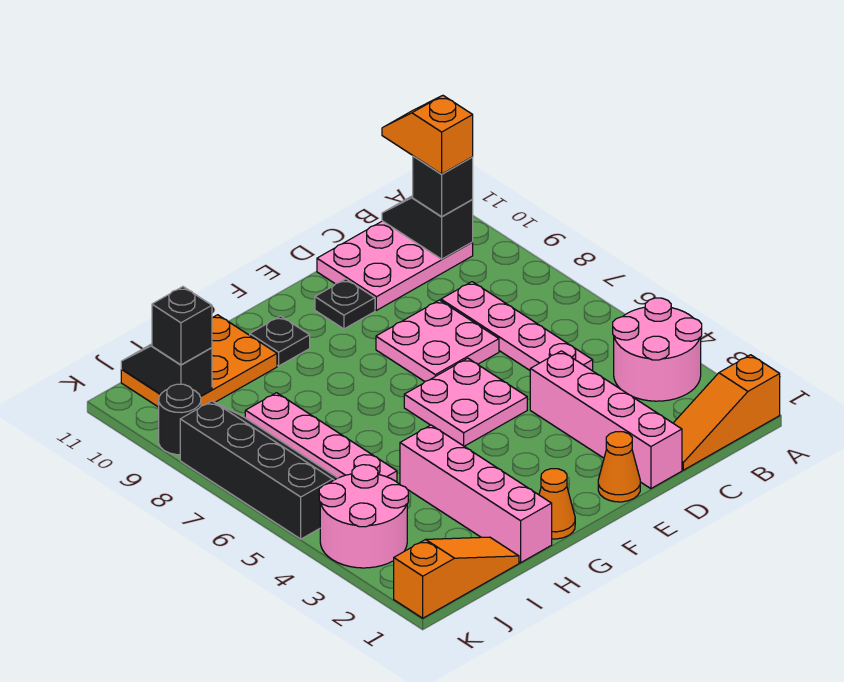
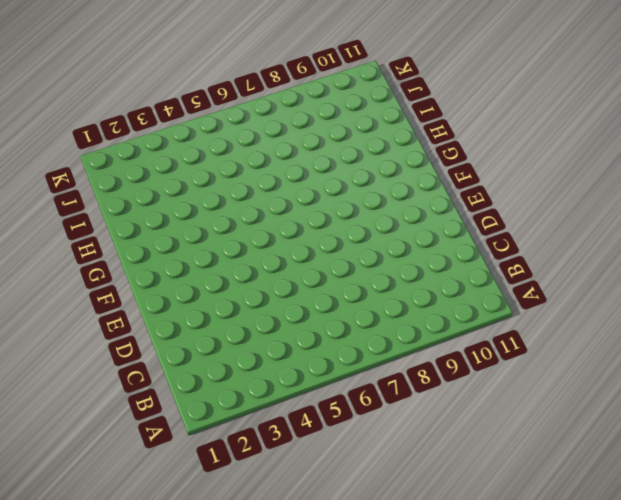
none -> orange 1x3 slope [673,355,780,470]
none -> pink 2x2 round brick [613,298,702,401]
none -> pink 2x3 plate [317,221,473,310]

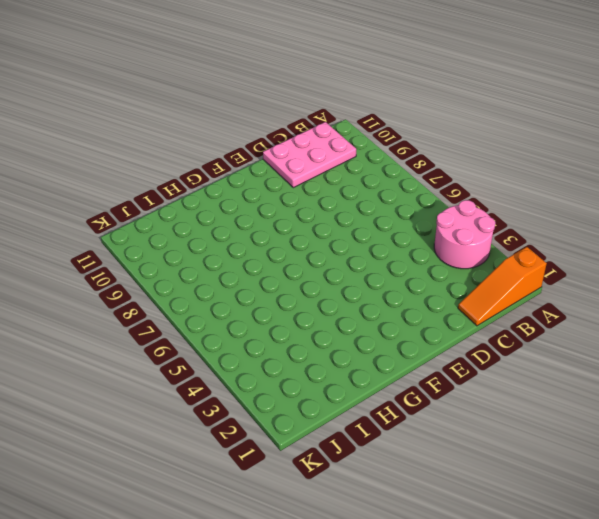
none -> pink 1x4 plate [441,282,593,371]
none -> pink 1x4 brick [530,351,682,489]
none -> pink 2x2 plate [376,300,499,381]

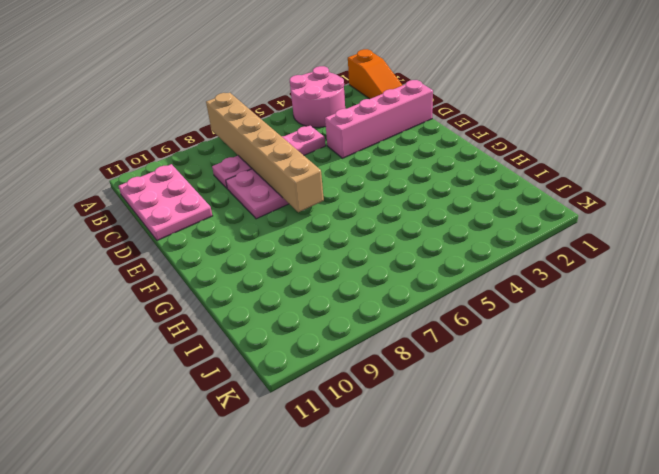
tan 1x6 brick [206,93,324,212] -> none
none -> orange 1x1 cone [598,432,640,502]
none -> pink 2x2 plate [404,358,527,446]
none -> black 1x1 plate [315,279,375,329]

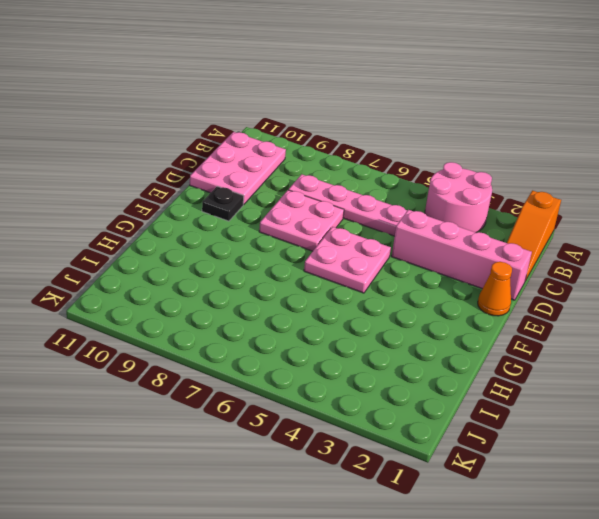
none -> orange 1x1 cone [539,469,575,539]
none -> black 1x1 plate [250,316,310,366]
none -> pink 1x4 brick [400,425,552,563]

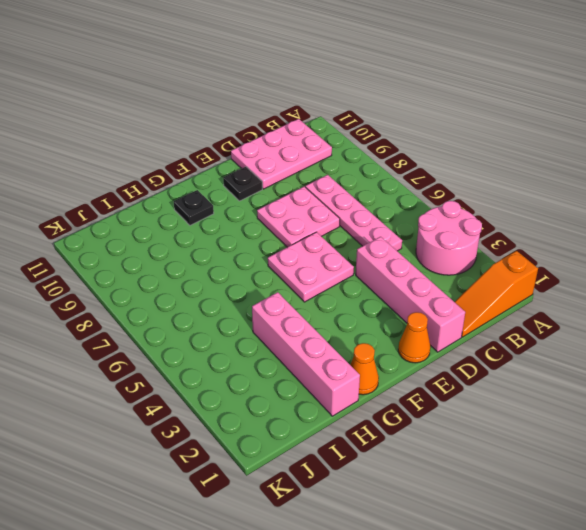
none -> orange 2x3 plate [121,315,277,407]
none -> orange 1x3 slope [394,537,519,618]
none -> pink 1x4 plate [245,393,397,482]

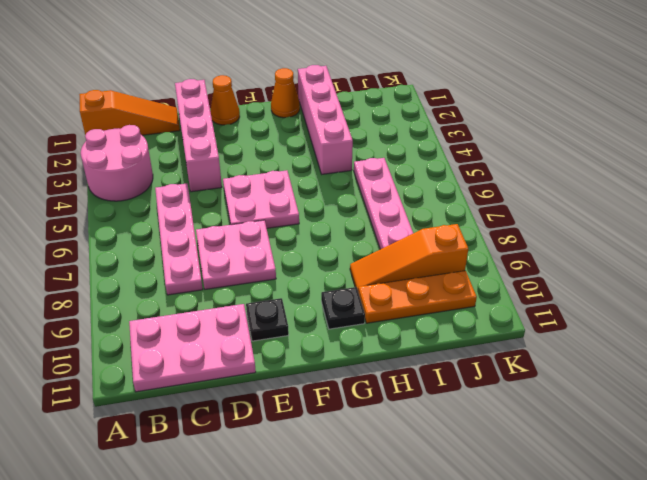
orange 1x3 slope [350,224,468,289] -> orange 1x3 slope moved to [394,537,519,618]
orange 1x3 plate [358,271,477,323] -> orange 2x3 plate [121,315,277,407]
none -> pink 2x2 round brick [319,465,408,568]
none -> black 2x4 slope [180,401,337,539]
none -> black 1x1 round brick [159,384,201,455]

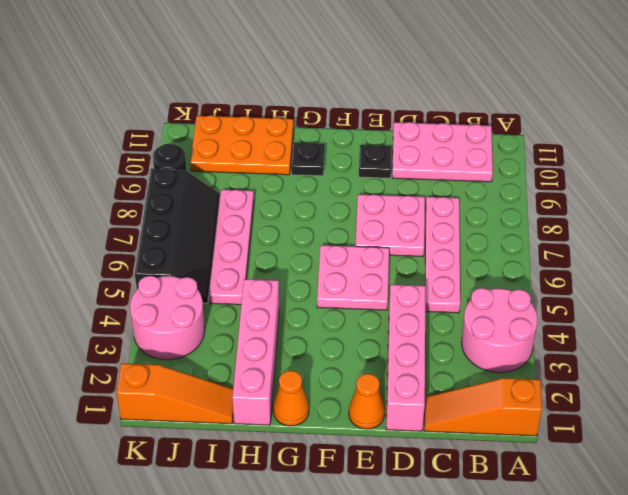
none -> black 1x2 slope [382,196,473,259]
none -> black 1x2 slope [121,344,212,397]
none -> black 1x1 brick [413,156,473,217]

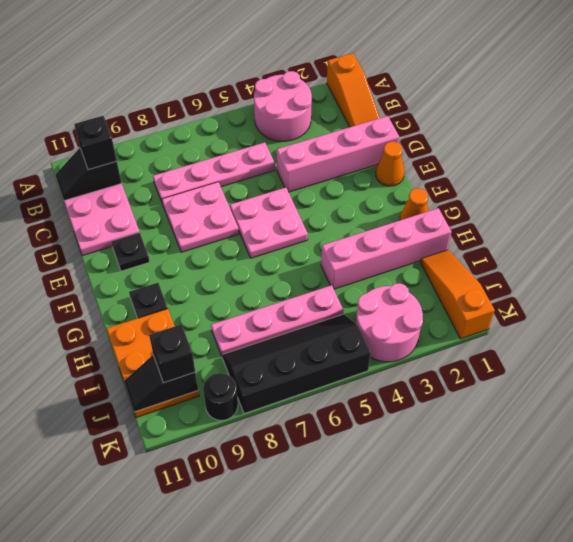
none -> orange 1x2 slope [382,95,473,174]

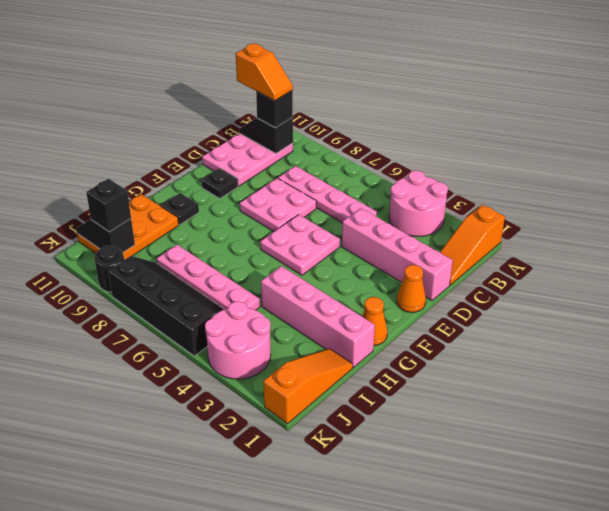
orange 1x2 slope [236,44,293,101] -> orange 1x2 slope turned to [382,95,473,174]

